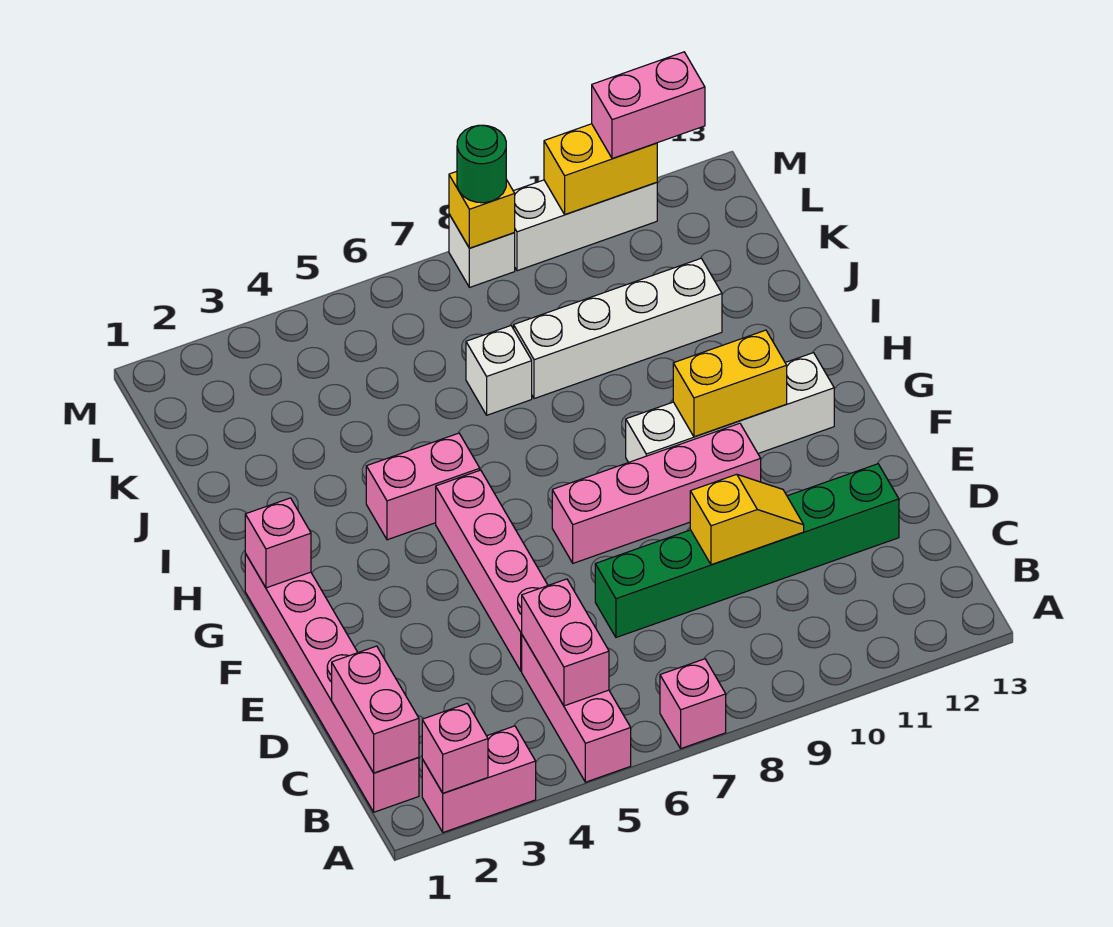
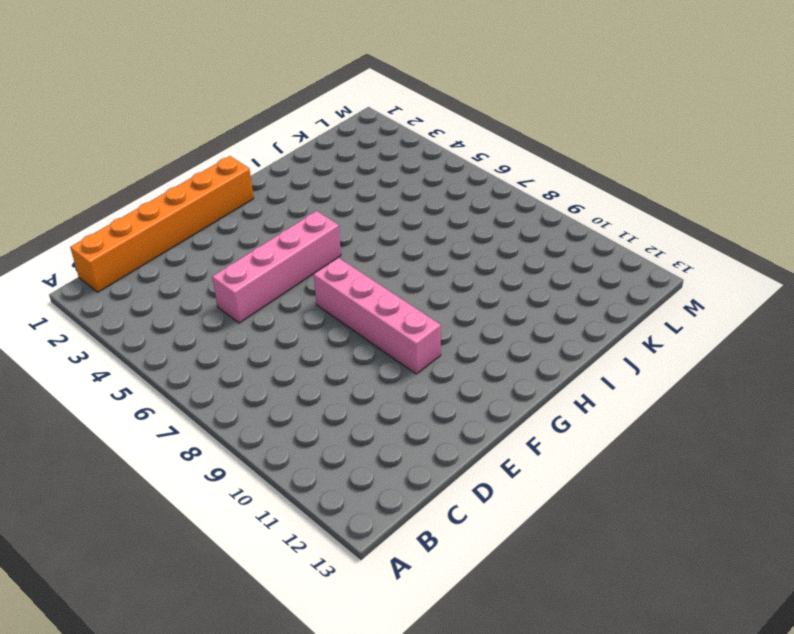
orange 1x6 brick [70,156,254,292] -> pink 1x6 brick [245,554,419,812]
none -> pink 1x2 brick [422,726,536,832]
none -> pink 1x3 brick [522,635,631,782]
none -> pink 1x1 brick [660,659,726,748]

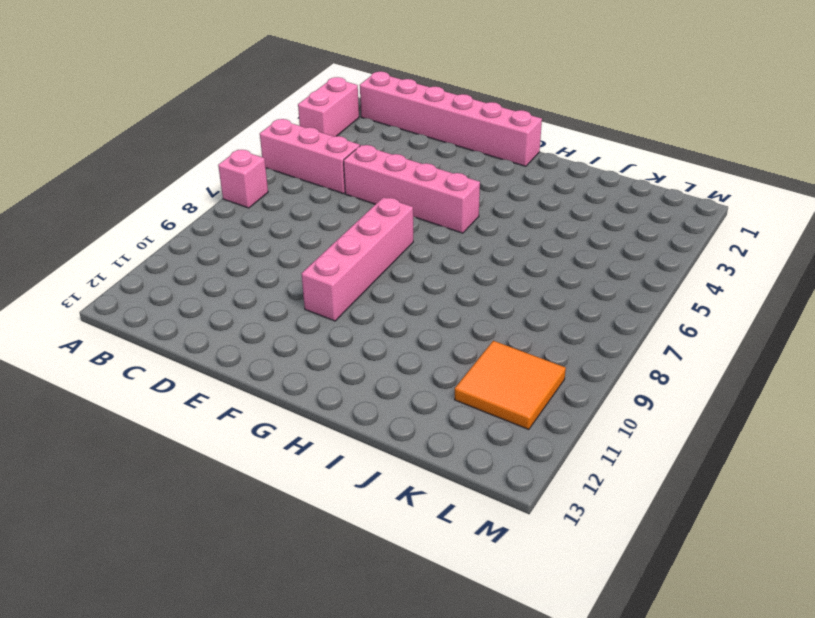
orange 2x2 tile [455,341,566,430] -> none
none -> green 1x6 brick [595,464,899,637]
none -> white 1x4 brick [626,353,834,462]
none -> pink 1x2 brick [366,433,480,540]

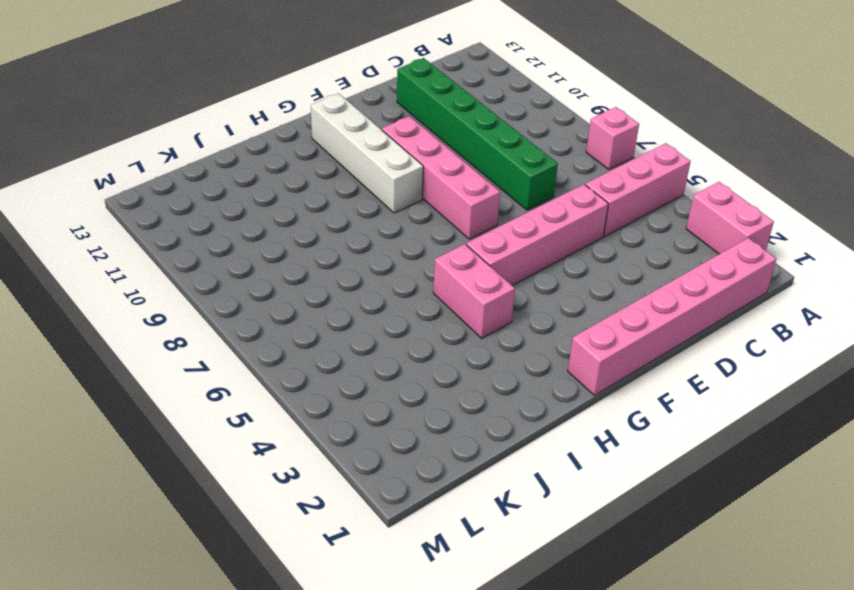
none -> white 1x1 brick [466,326,532,415]
none -> white 1x4 brick [514,258,722,399]
none -> white 1x1 brick [449,214,515,287]

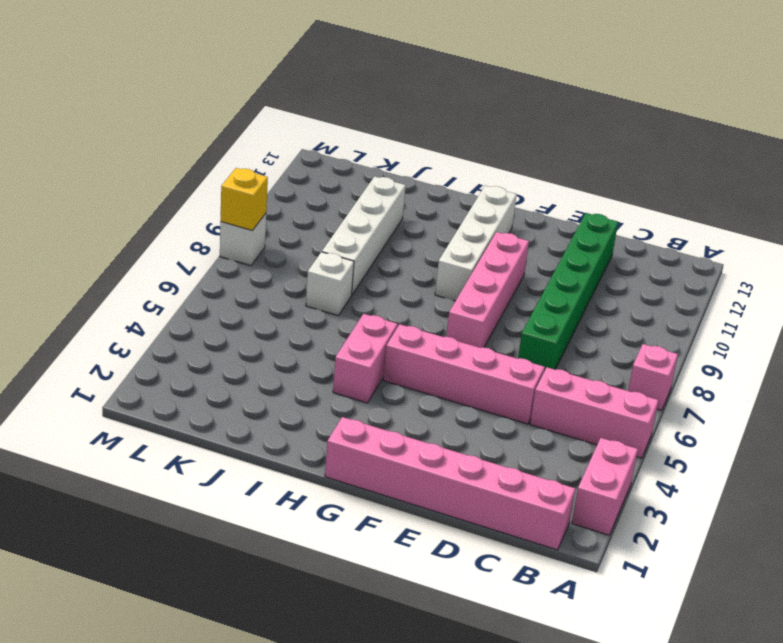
none -> white 1x3 brick [514,180,657,271]
none -> pink 1x1 brick [422,704,488,793]
none -> pink 1x2 brick [332,646,419,773]

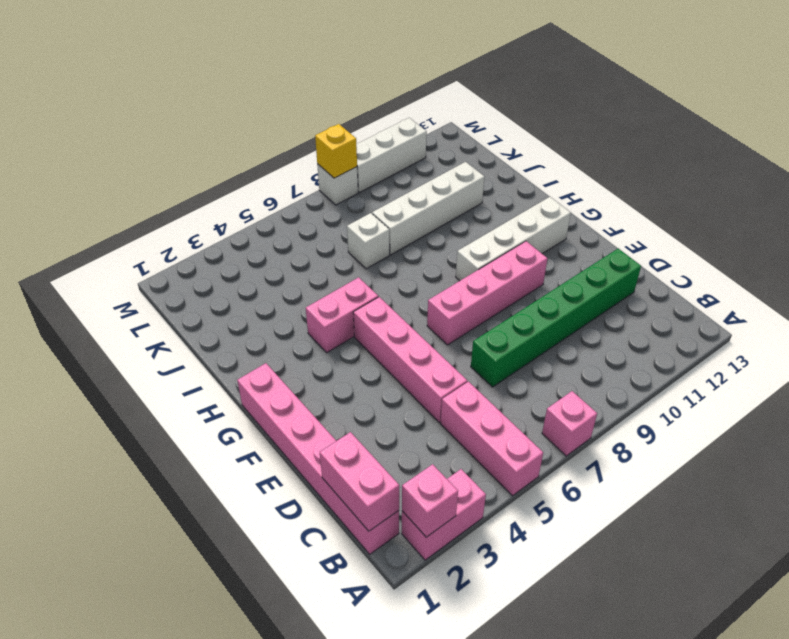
none -> pink 1x2 brick [522,579,609,706]
none -> yellow 1x2 slope [690,474,804,565]
none -> pink 1x1 brick [245,498,311,588]

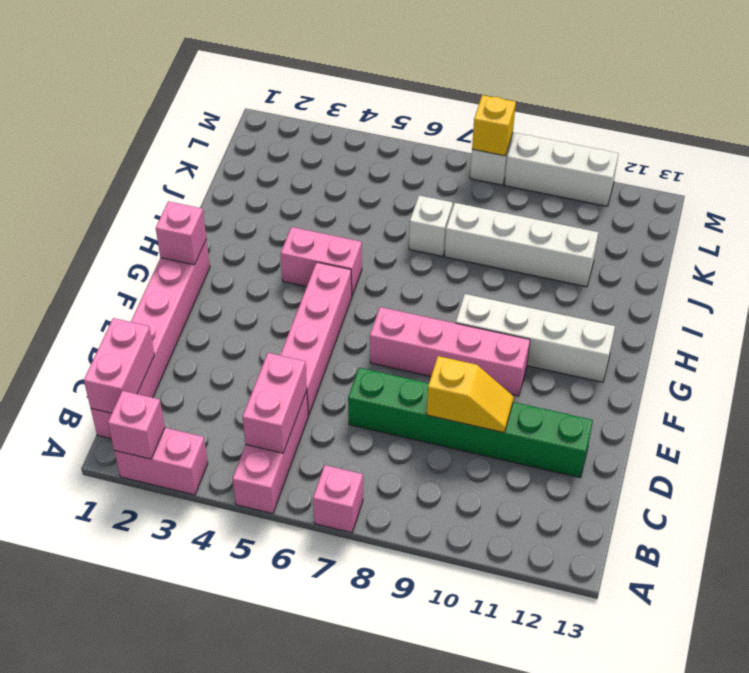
none -> yellow 1x2 brick [673,330,787,437]
none -> yellow 1x2 brick [544,124,657,215]
none -> green 1x1 round brick [457,125,506,203]

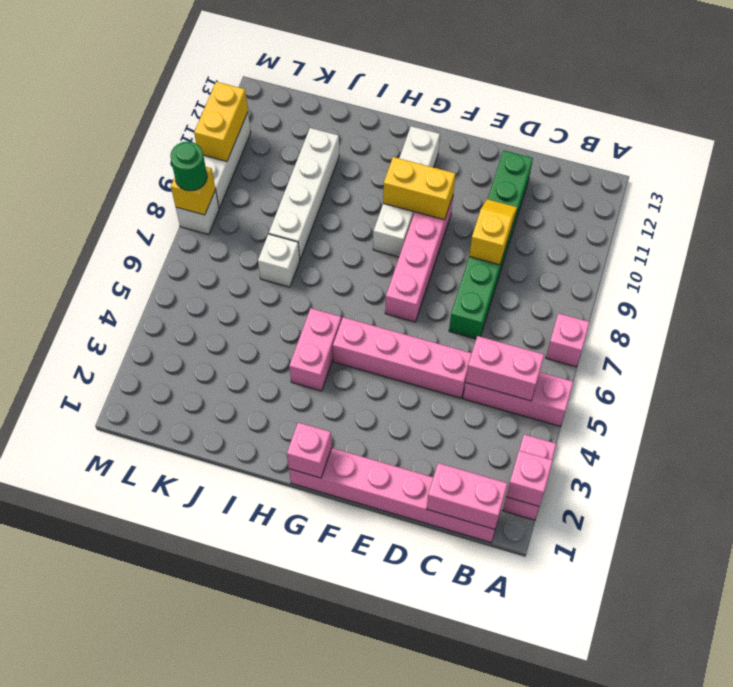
yellow 1x2 brick [383,157,455,220] -> yellow 1x2 brick turned to [673,330,787,437]
none -> pink 1x2 brick [592,52,705,159]

